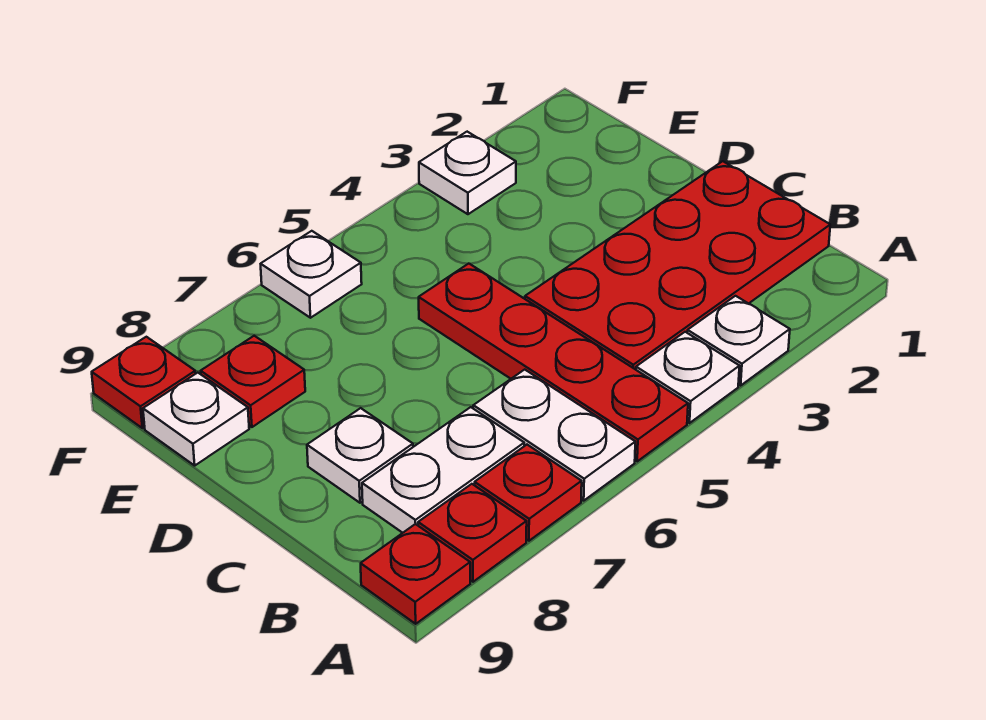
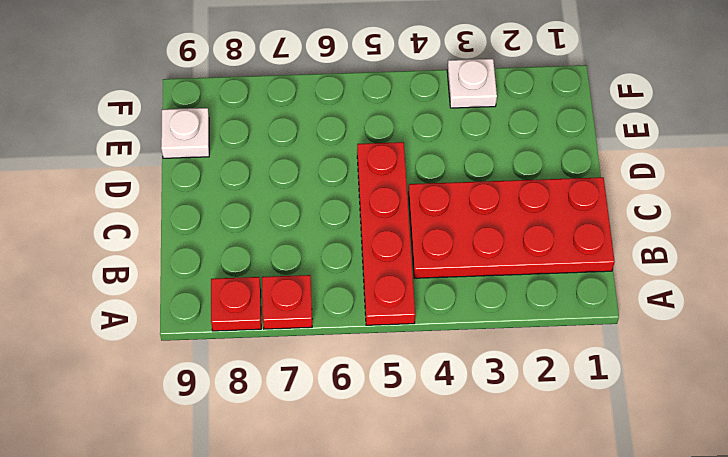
none -> white 1x1 plate [687,296,790,385]
none -> white 1x1 plate [636,332,740,423]
none -> white 1x2 plate [473,370,635,501]

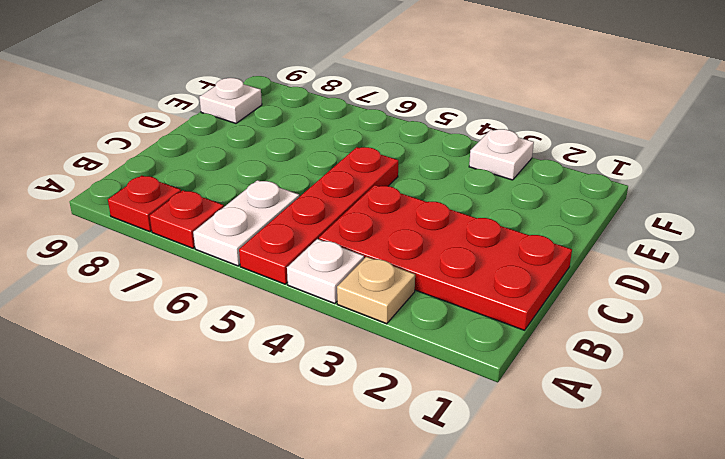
tan 1x1 plate [337,257,415,324] -> white 1x1 plate [687,296,790,385]
none -> red 1x1 plate [361,524,470,624]
none -> white 1x2 plate [362,407,524,533]
none -> white 1x1 plate [307,408,413,503]

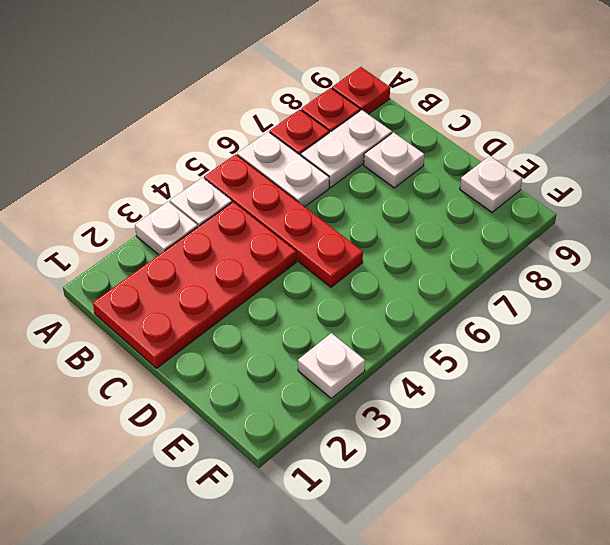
none -> red 1x1 plate [201,336,305,427]
none -> white 1x1 plate [261,231,362,318]
none -> red 1x1 plate [92,337,196,428]

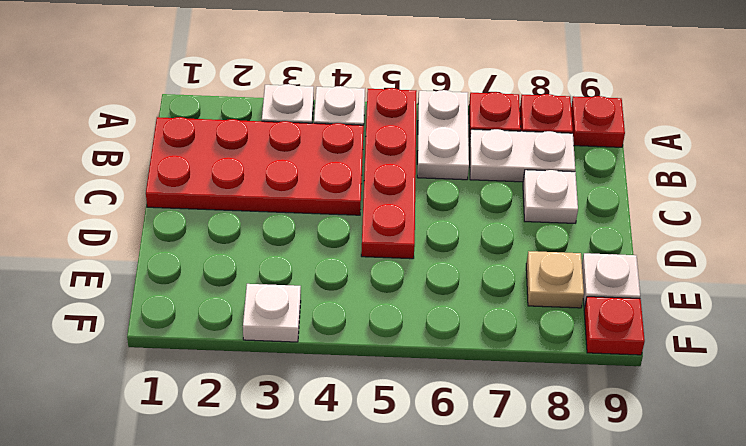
tan 1x1 plate [526,251,584,308] -> red 1x1 plate [201,336,305,427]
none -> white 1x1 plate [261,231,362,318]

